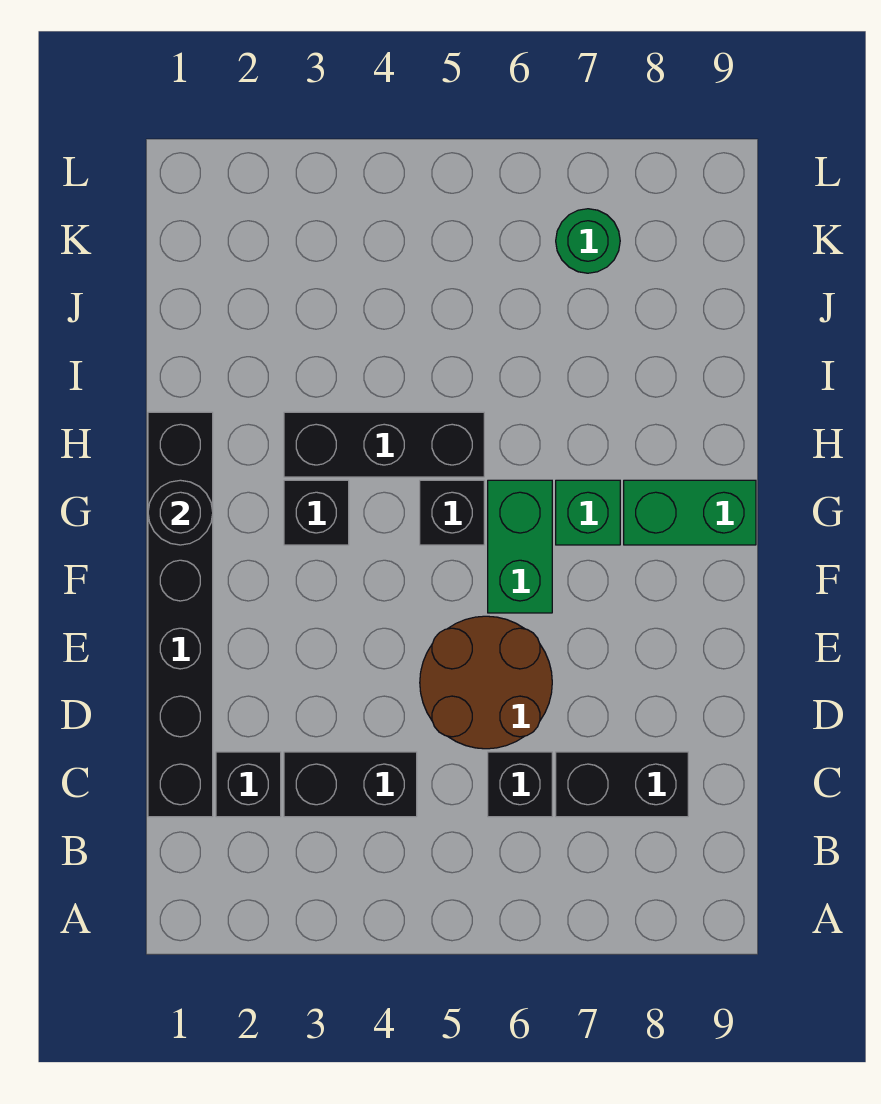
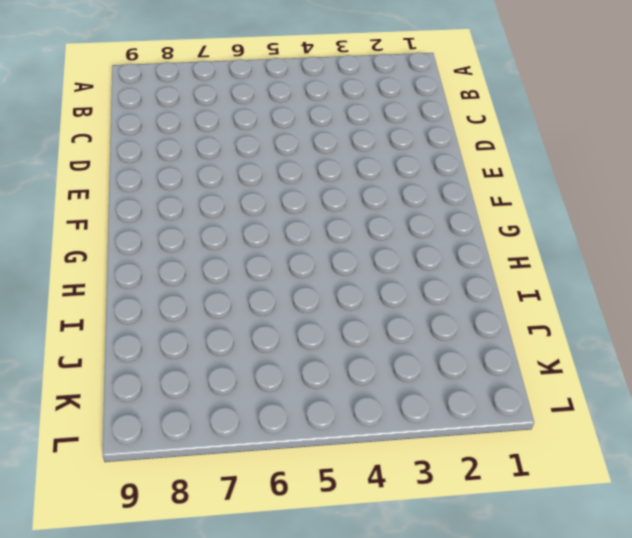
none -> black 1x6 brick [148,412,213,817]
none -> black 1x1 brick [216,752,281,817]
none -> black 1x2 brick [284,752,417,817]

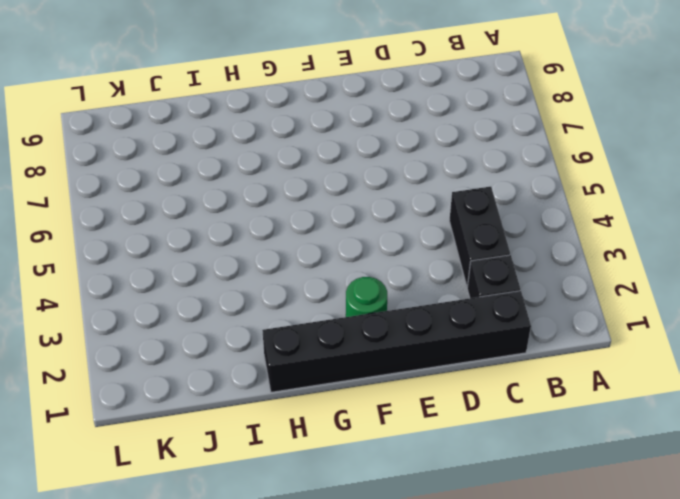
green 1x1 round brick [346,277,387,317] -> green 1x1 round brick moved to [556,209,620,273]
none -> black 1x1 brick [488,752,552,817]
none -> black 1x2 brick [556,752,688,817]
none -> brown 2x2 round brick [420,616,552,749]

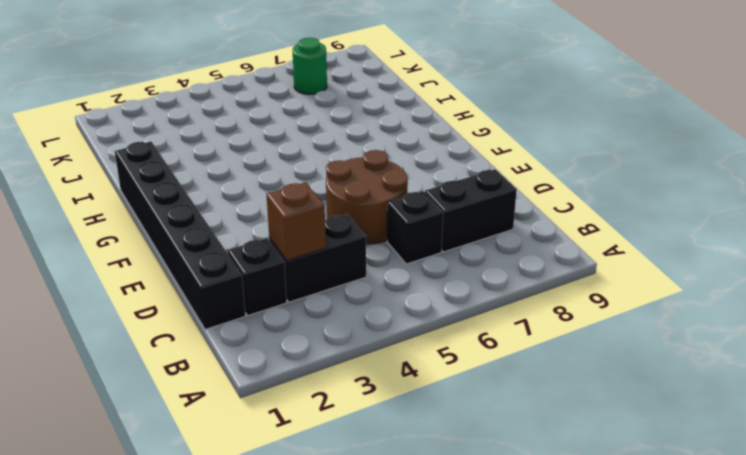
brown 1x1 brick [266,183,326,260] -> none
none -> green 1x2 brick [488,480,552,613]
none -> black 1x1 brick [284,480,349,545]
none -> black 1x1 brick [420,480,484,545]

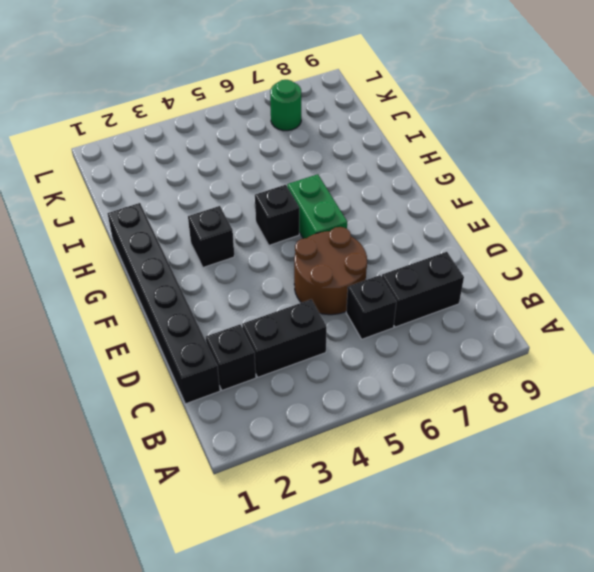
none -> green 1x1 brick [556,480,620,545]
none -> green 1x2 brick [624,480,756,545]
none -> black 1x3 brick [284,412,484,477]

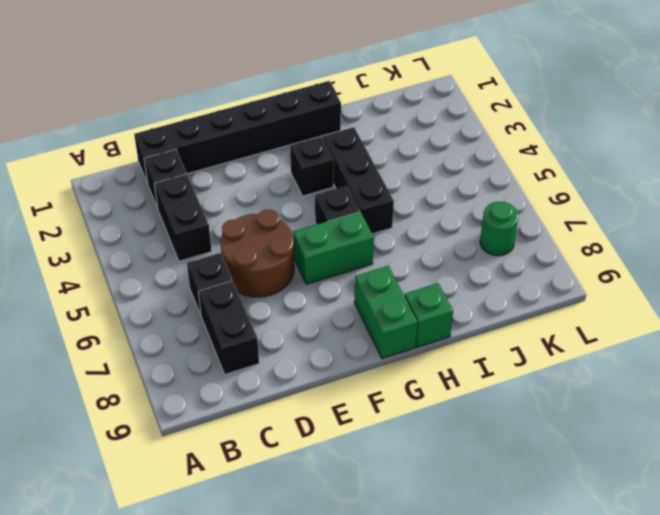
green 1x1 brick [405,283,453,347] -> green 1x1 brick moved to [556,480,620,545]
none -> black 1x1 round brick [148,480,213,545]

